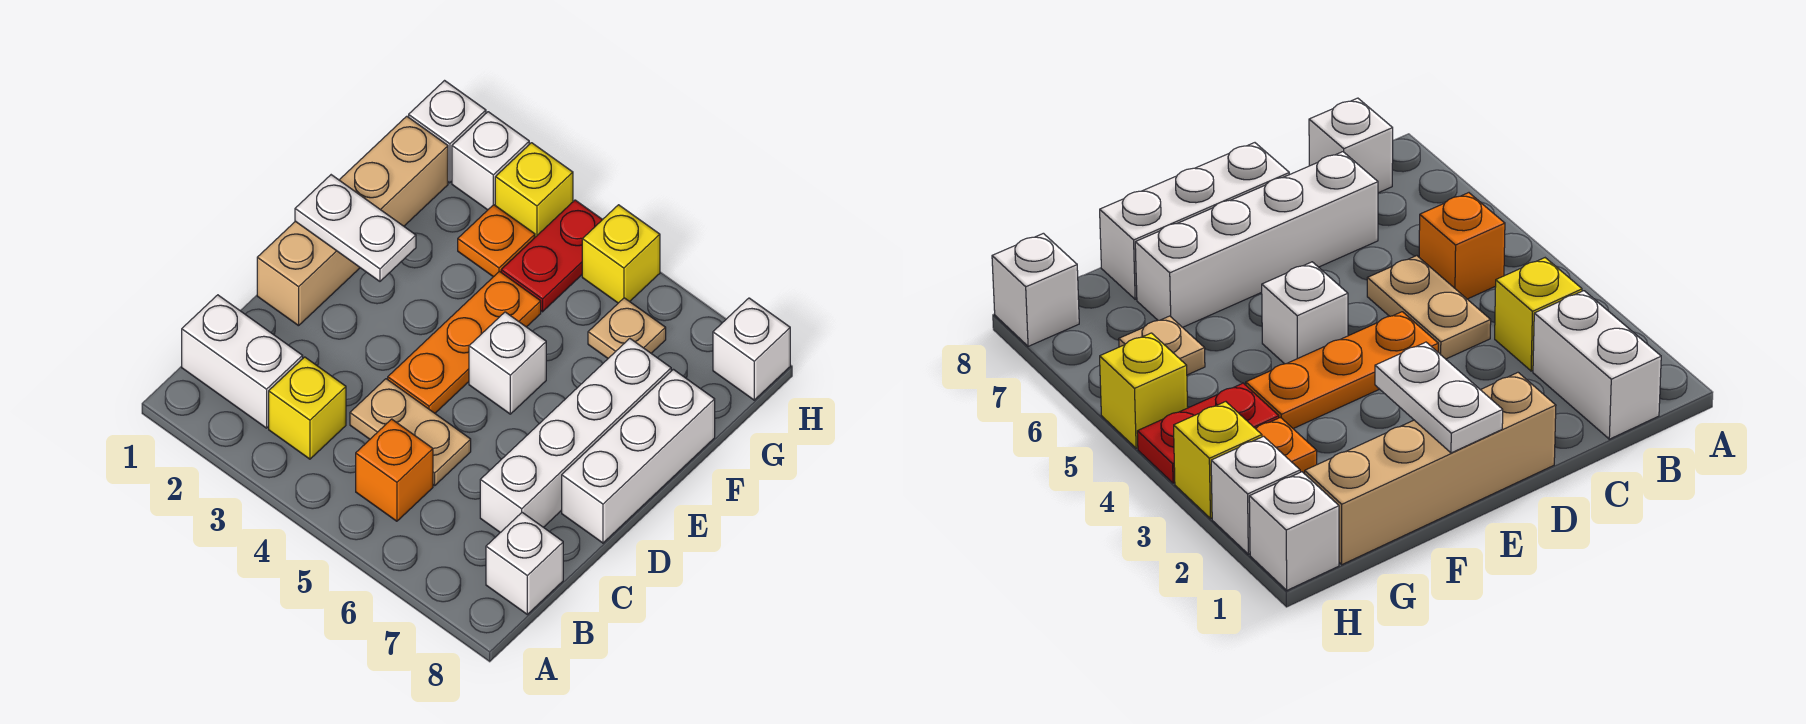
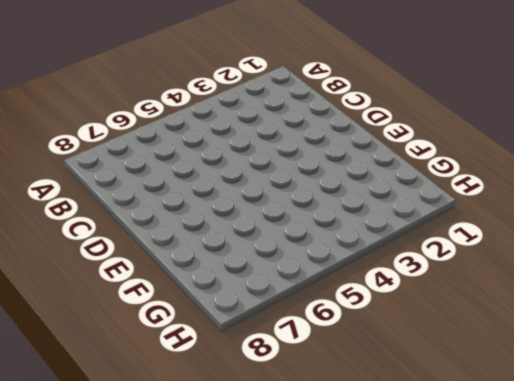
none -> white 1x2 brick [182,295,303,428]
none -> yellow 1x1 brick [269,357,346,459]
none -> orange 1x1 brick [356,419,433,521]

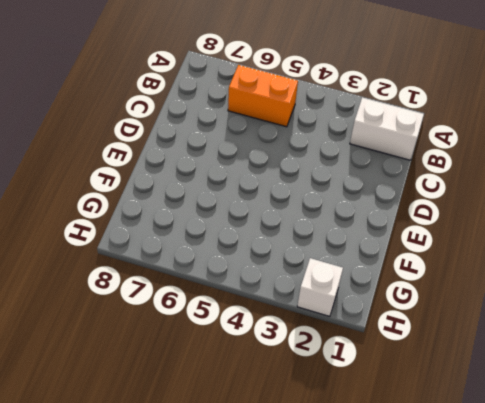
orange 1x2 brick [228,65,298,127] -> orange 1x1 brick [356,419,433,521]
none -> yellow 1x1 brick [269,357,346,459]
none -> white 1x1 brick [486,512,563,614]
none -> tan 1x2 plate [350,379,471,485]

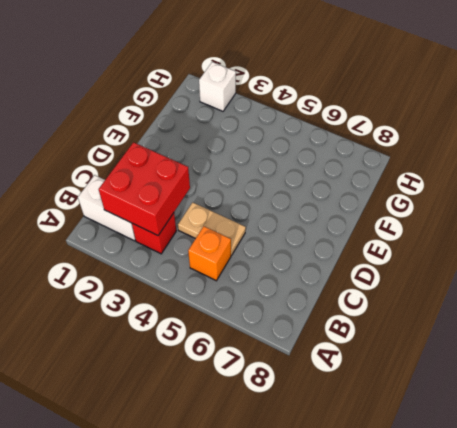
red 2x2 brick [99,142,190,236] -> none
red 1x1 brick [132,213,176,254] -> yellow 1x1 brick [269,357,346,459]
none -> white 1x1 brick [486,512,563,614]
none -> white 1x4 brick [480,338,671,533]
none -> tan 1x4 brick [257,116,448,326]

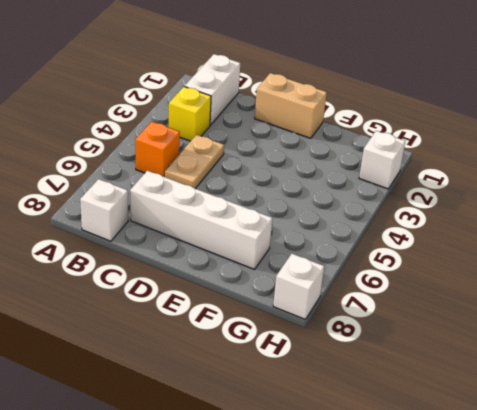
tan 1x2 brick [255,73,327,138] -> tan 1x4 brick [257,116,448,326]
none -> orange 1x3 plate [388,271,541,413]
none -> white 1x3 brick [562,369,715,543]
none -> white 1x1 brick [469,312,546,414]

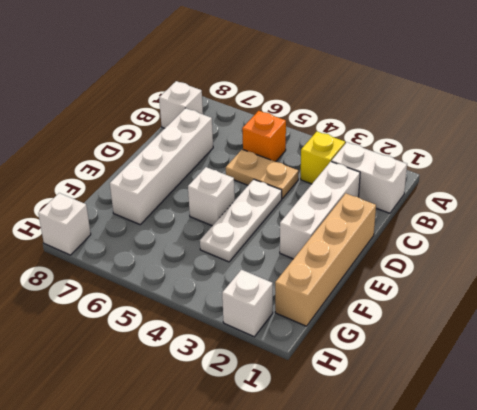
white 1x3 brick [280,162,360,259] -> white 1x3 brick moved to [562,369,715,543]
white 1x3 plate [200,179,282,262] -> orange 1x3 plate [388,271,541,413]
none -> orange 1x1 plate [458,205,535,277]
none -> red 1x2 plate [501,200,602,312]
none -> tan 1x1 plate [588,298,666,358]

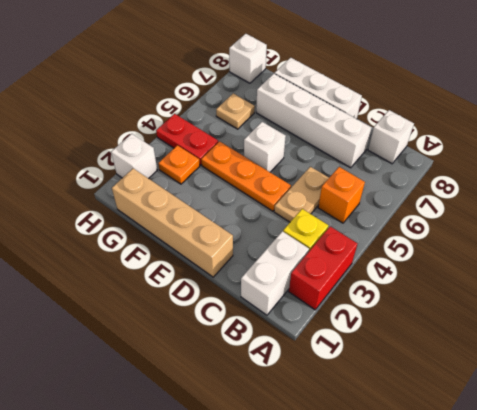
red 1x2 brick [289,226,358,310] -> none
none -> white 1x1 brick [409,81,486,183]
none -> yellow 1x1 brick [495,143,573,237]
none -> yellow 1x1 brick [582,205,660,303]

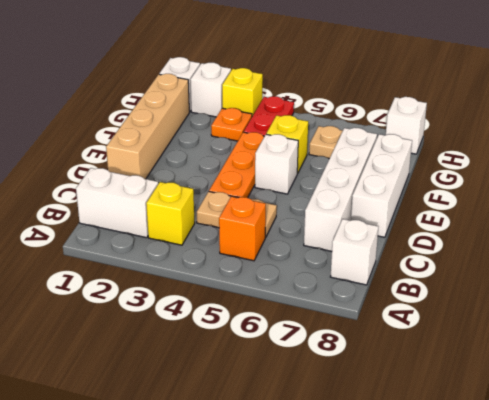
yellow 1x1 brick [266,115,308,173] -> yellow 1x1 brick moved to [582,205,660,303]
none -> white 1x2 plate [295,175,416,281]

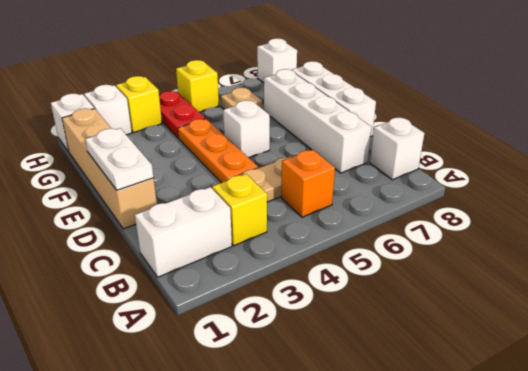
white 1x2 plate [85,128,154,190] -> white 1x2 plate turned to [295,175,416,281]
none -> orange 1x1 plate [458,205,535,277]

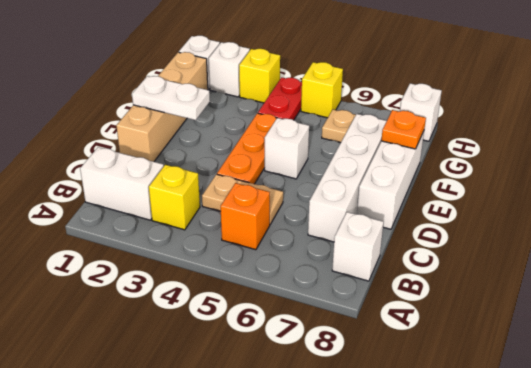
orange 1x1 plate [381,110,426,149] -> orange 1x1 plate moved to [458,205,535,277]

